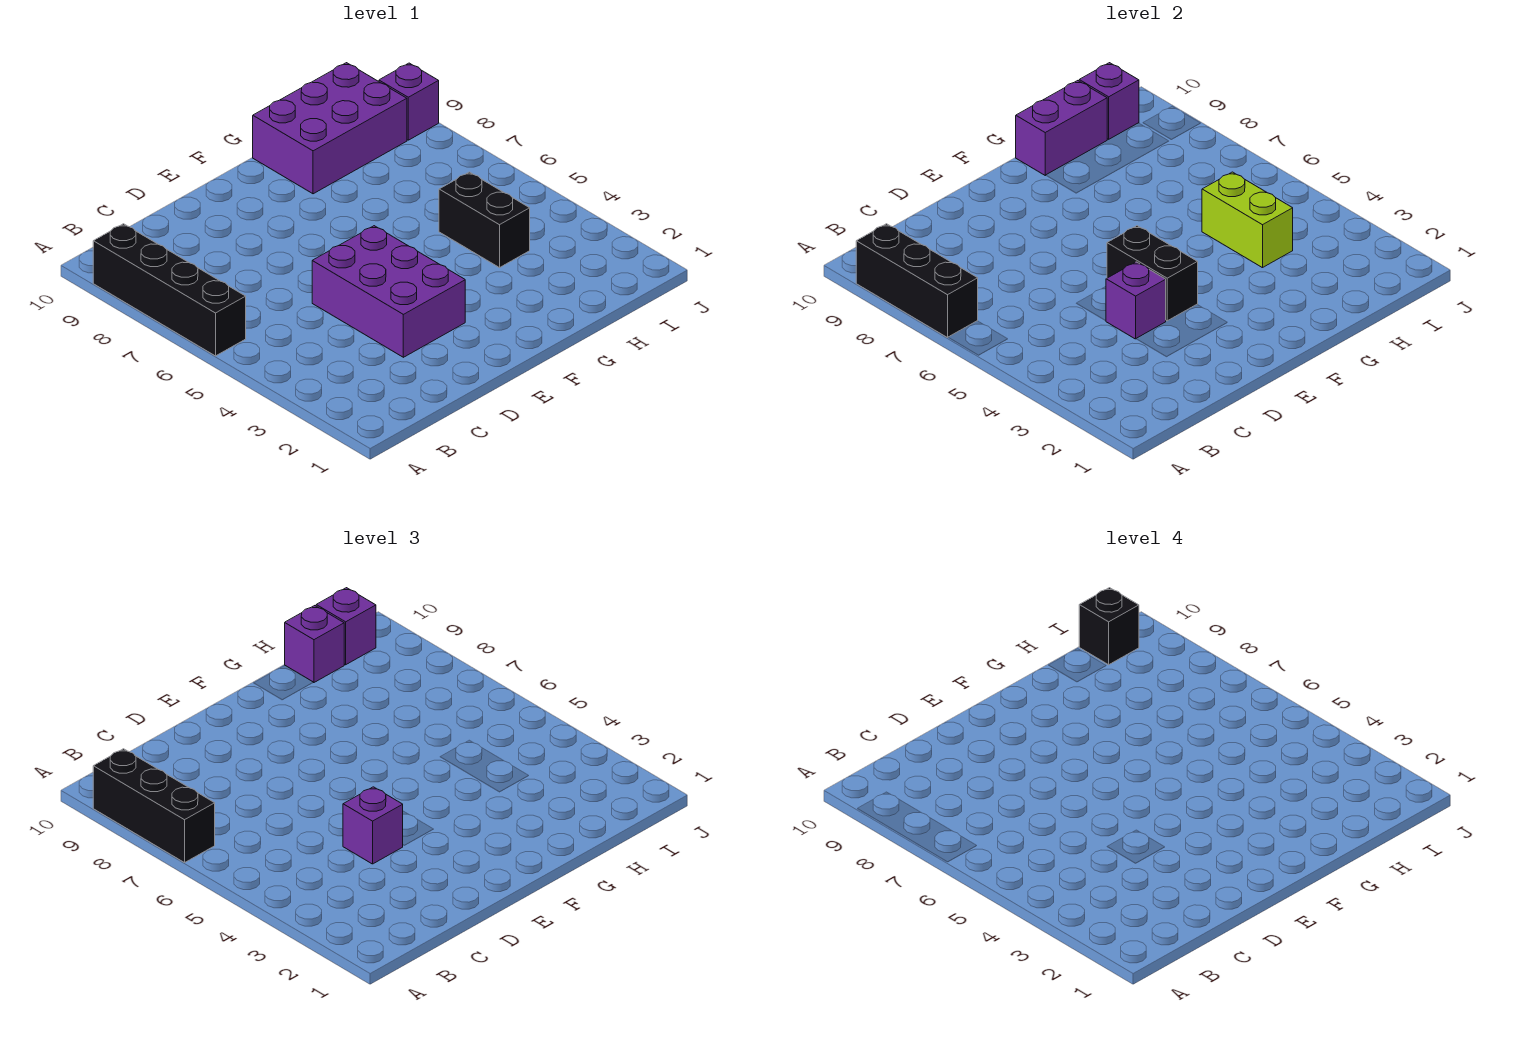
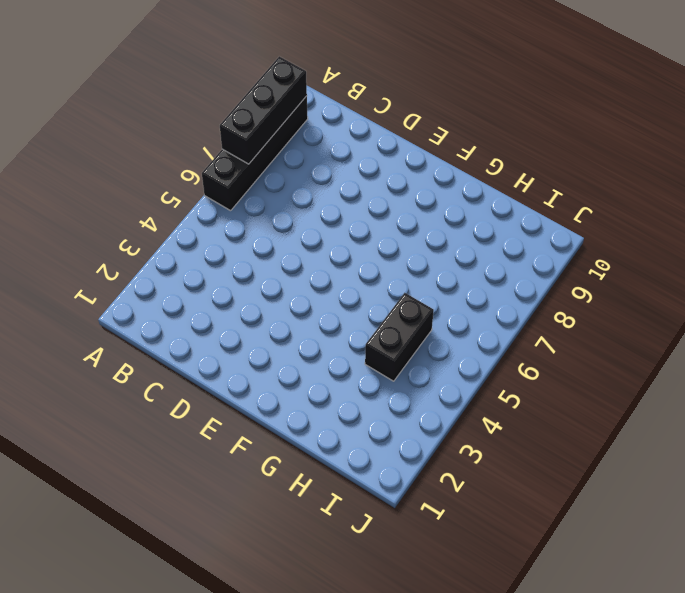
none -> purple 2x3 brick [312,226,465,357]
none -> purple 2x3 brick [253,63,407,194]
none -> purple 1x1 brick [379,63,439,140]

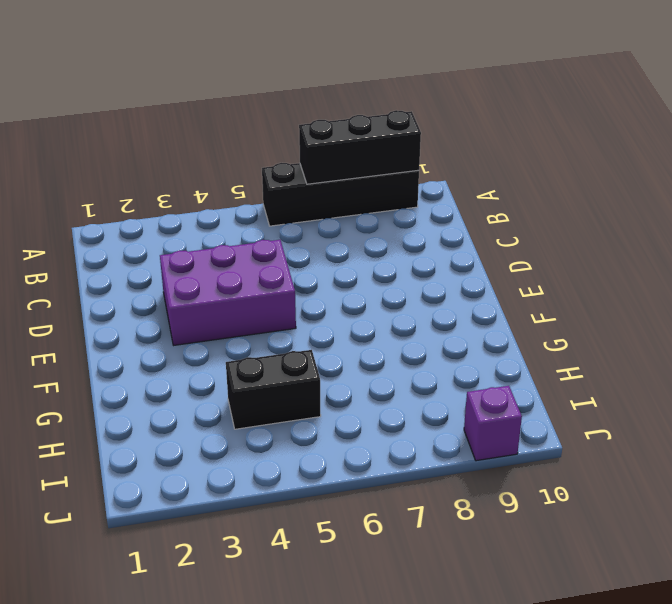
none -> purple 2x3 brick [253,63,407,194]
none -> purple 1x1 brick [1106,262,1166,339]
none -> black 1x2 brick [1107,226,1198,321]

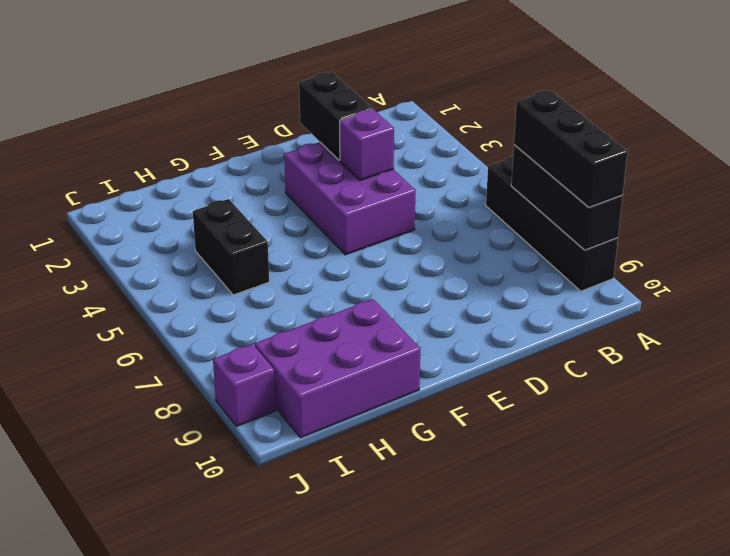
black 1x2 brick [299,72,373,160] -> black 1x2 brick moved to [1107,226,1198,321]
none -> purple 1x2 brick [1016,81,1107,175]
none -> lime 1x2 brick [1202,172,1293,268]
none -> purple 1x1 brick [1079,63,1139,139]

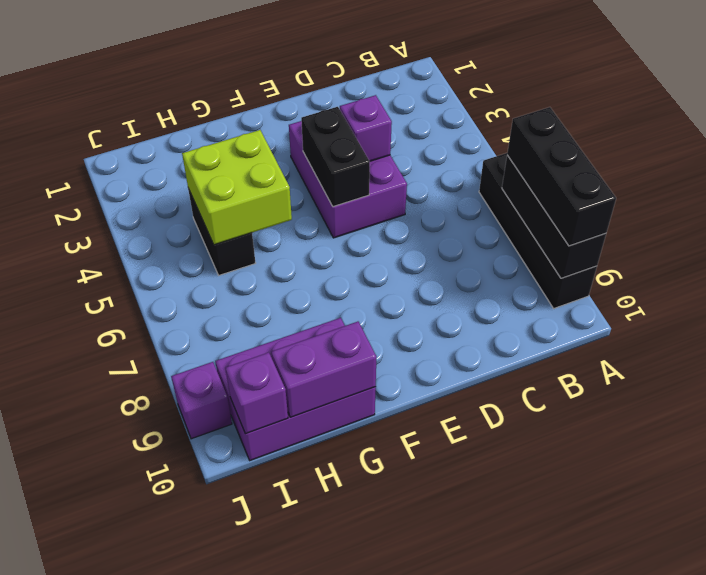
lime 2x2 brick [182,130,292,245] -> lime 1x2 brick [1202,172,1293,268]
none -> purple 1x1 brick [343,787,403,864]
none -> purple 1x1 brick [285,606,344,683]
none -> purple 1x1 brick [316,588,376,665]

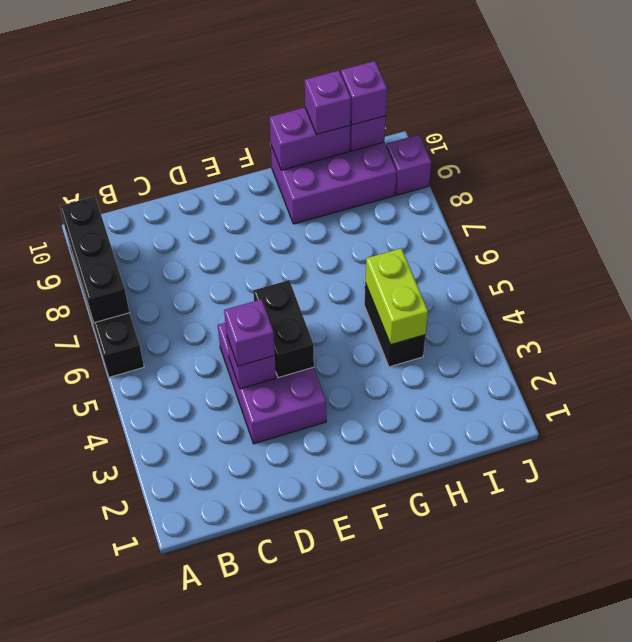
none -> black 1x3 brick [93,749,215,863]
none -> black 1x1 brick [1079,588,1139,665]

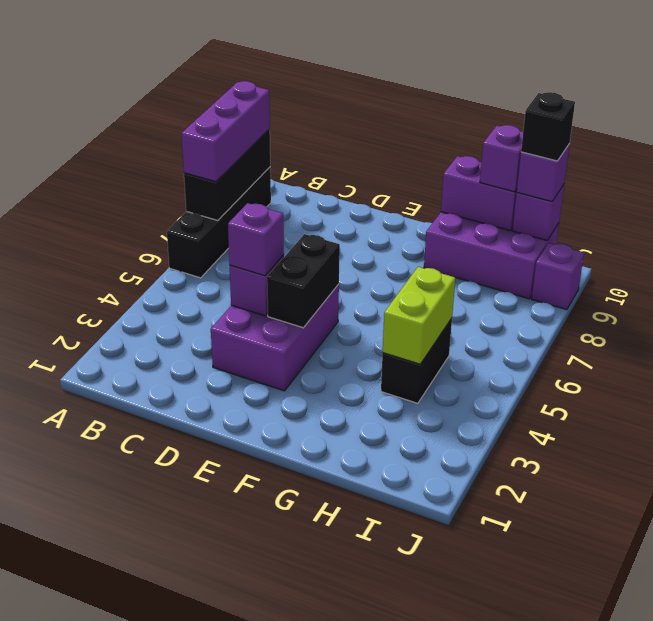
purple 1x3 brick [181,81,270,182] -> black 1x3 brick [93,749,215,863]

